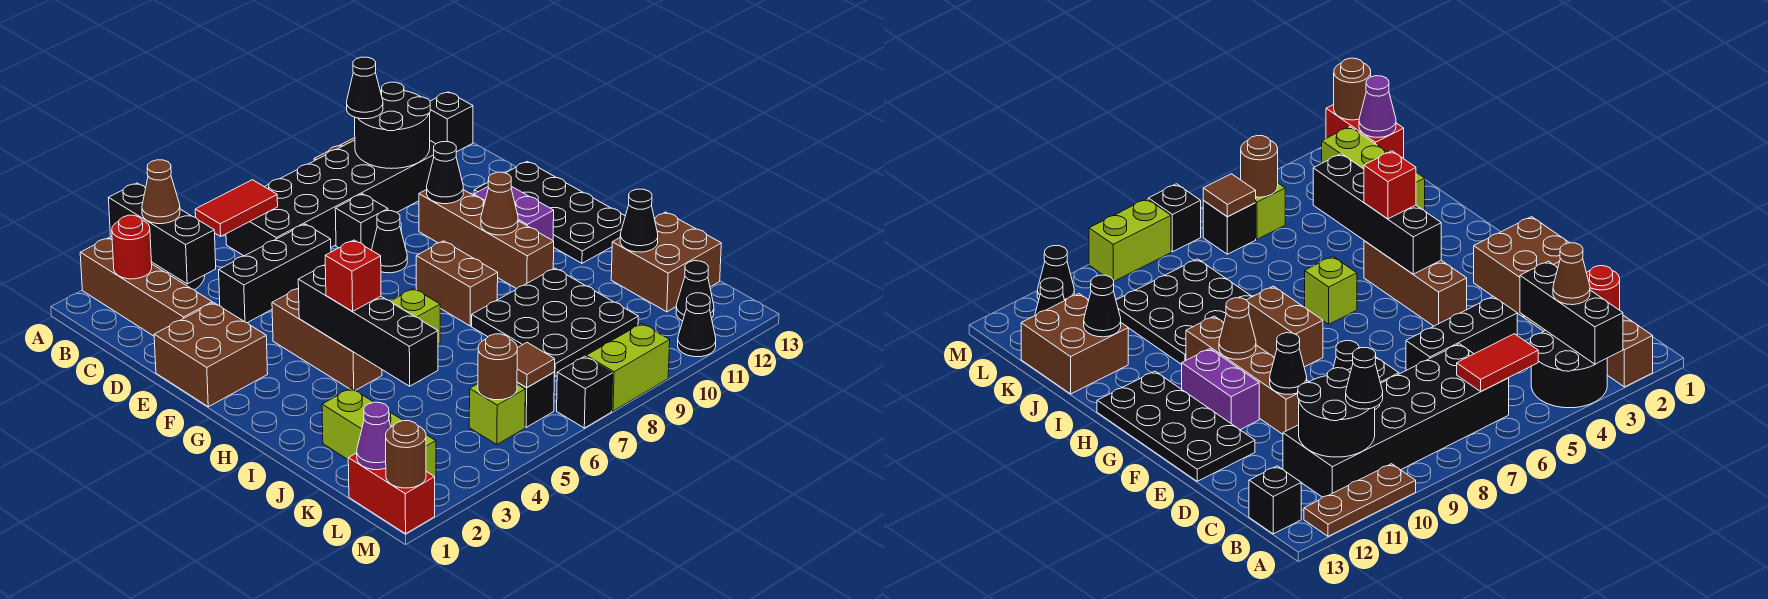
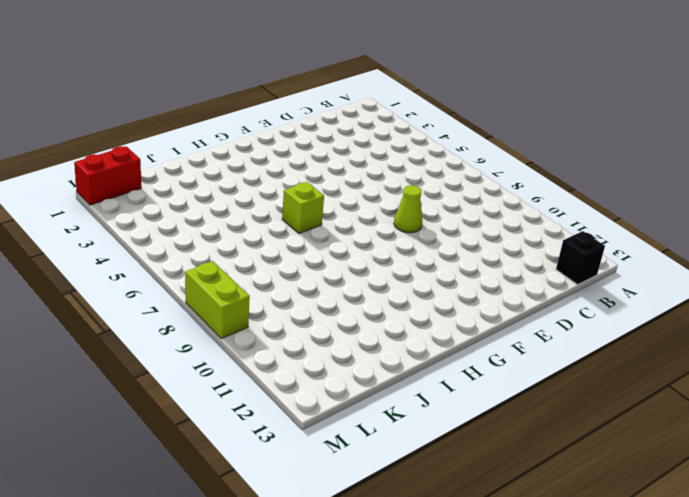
lime 1x1 cone [394,185,422,233] -> black 1x1 cone [372,211,407,273]
none -> brown 1x4 brick [80,238,212,336]
none -> black 2x2 round brick [1530,330,1607,408]
none -> brown 1x3 plate [1304,464,1416,536]
none -> black 2x6 brick [226,140,435,256]

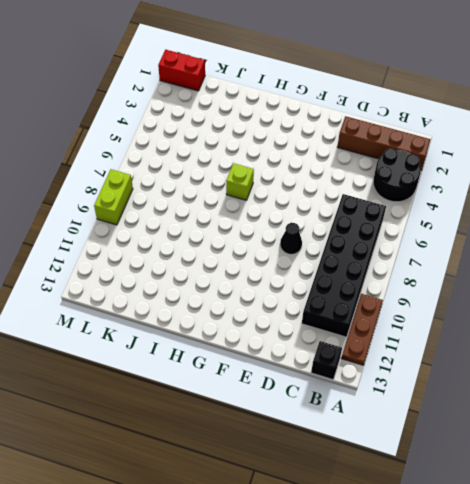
none -> black 1x3 brick [219,224,331,323]
none -> black 1x1 brick [335,194,388,250]
none -> brown 2x2 brick [154,303,268,407]
none -> brown 1x4 brick [419,190,554,289]

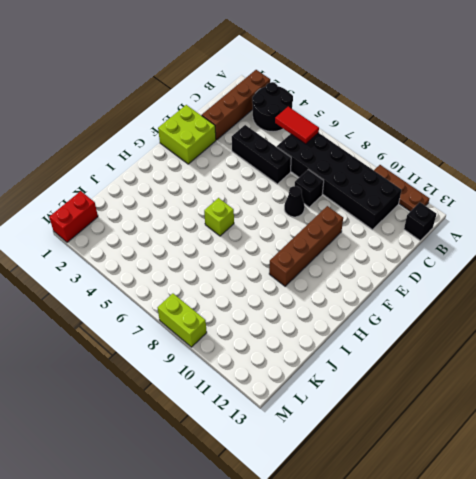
lime 2x2 brick [158,105,216,164] -> brown 2x2 brick [154,303,268,407]
none -> black 2x4 plate [474,161,625,263]
none -> brown 1x3 brick [272,288,382,391]
none -> purple 1x2 brick [474,186,554,240]
none -> brown 1x2 brick [416,241,498,326]

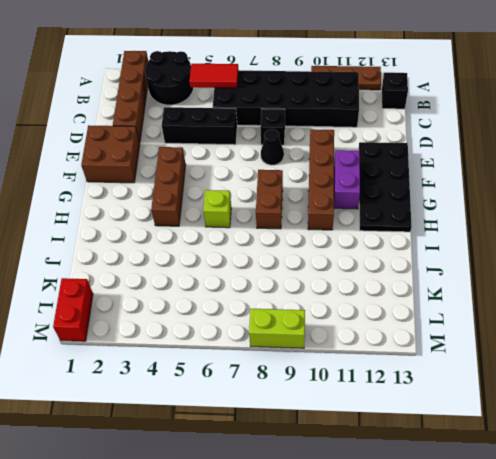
none -> black 3x3 plate [472,268,638,376]
none -> lime 1x3 brick [322,388,436,481]
none -> brown 2x2 brick [611,212,721,312]
none -> lime 1x1 brick [469,384,525,445]

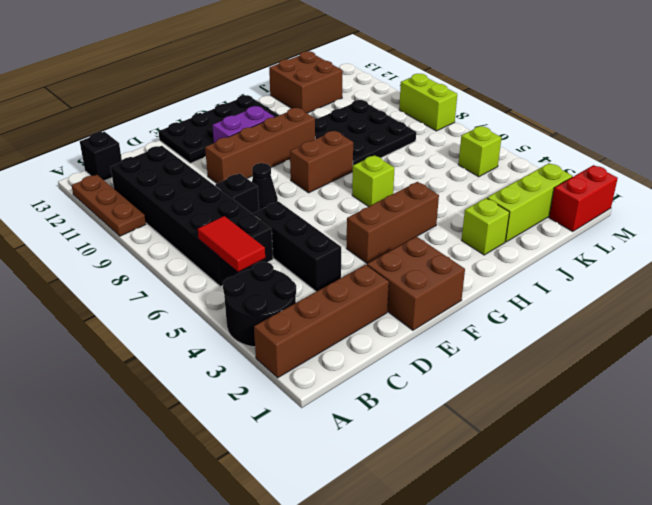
lime 1x1 brick [462,198,509,255] -> none
none -> black 1x1 brick [517,372,555,427]
none -> black 1x1 cone [676,261,714,321]
none -> black 1x1 brick [557,356,613,428]
none -> black 1x1 cone [678,293,716,357]

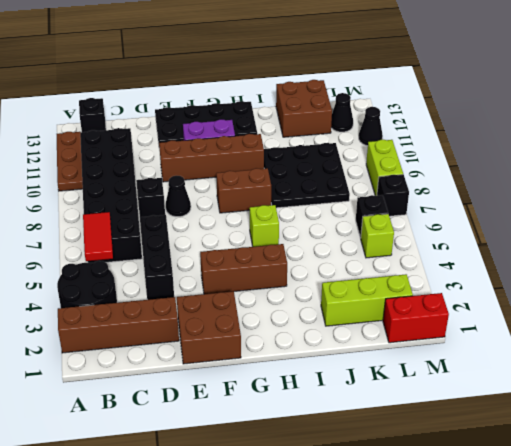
none -> black 1x3 brick [109,183,216,284]
none -> red 1x1 round brick [112,215,152,279]
none -> black 2x2 round brick [355,82,430,169]
none -> black 1x1 cone [427,142,463,204]

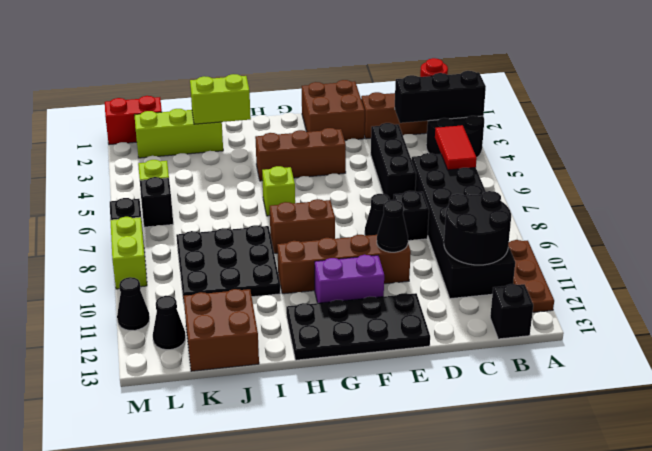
lime 1x2 brick [190,74,251,124] -> none
none -> black 1x4 brick [298,265,438,386]
none -> brown 1x1 cone [481,172,518,235]
none -> black 1x1 cone [620,189,658,252]
none -> purple 1x1 cone [357,402,391,470]

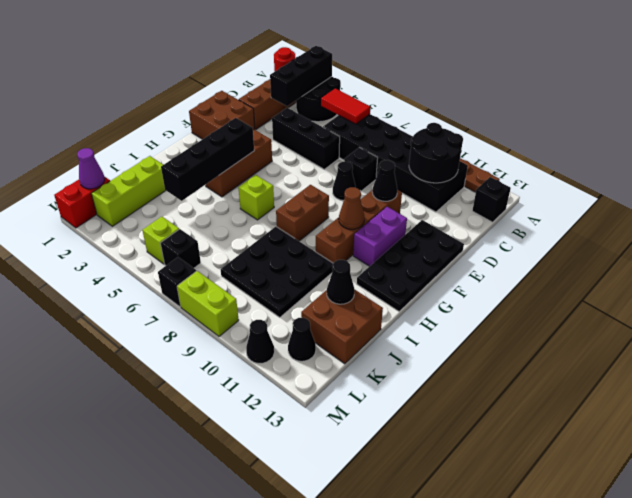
none -> brown 1x1 round brick [478,334,517,400]
none -> brown 1x1 tile [517,343,555,388]
none -> brown 1x1 round brick [386,421,426,488]
none -> brown 1x1 cone [142,160,180,224]

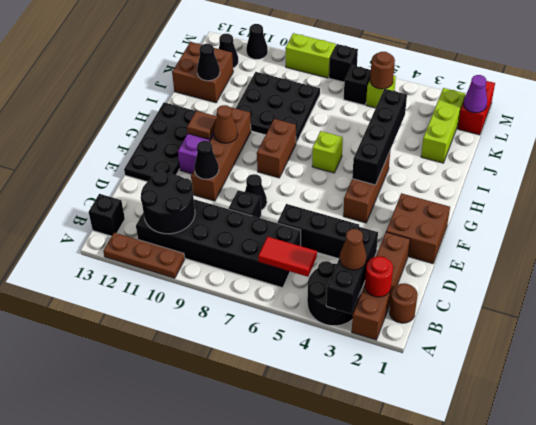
brown 1x1 round brick [389,283,418,323] -> brown 1x1 round brick moved to [386,421,426,488]
brown 1x1 tile [187,111,217,139] -> brown 1x1 tile moved to [517,343,555,388]
none -> black 1x1 cone [347,57,383,119]
none -> red 1x1 brick [325,240,381,312]

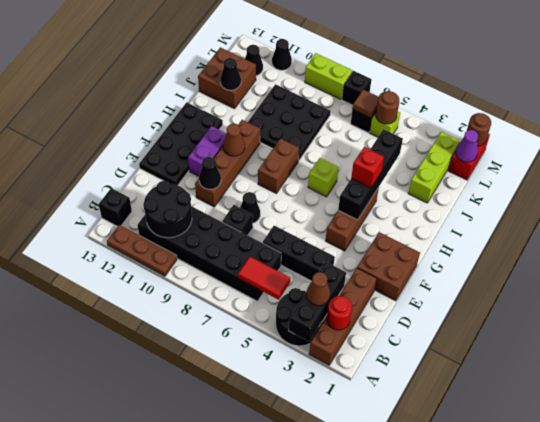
none -> black 1x1 cone [347,57,383,119]

